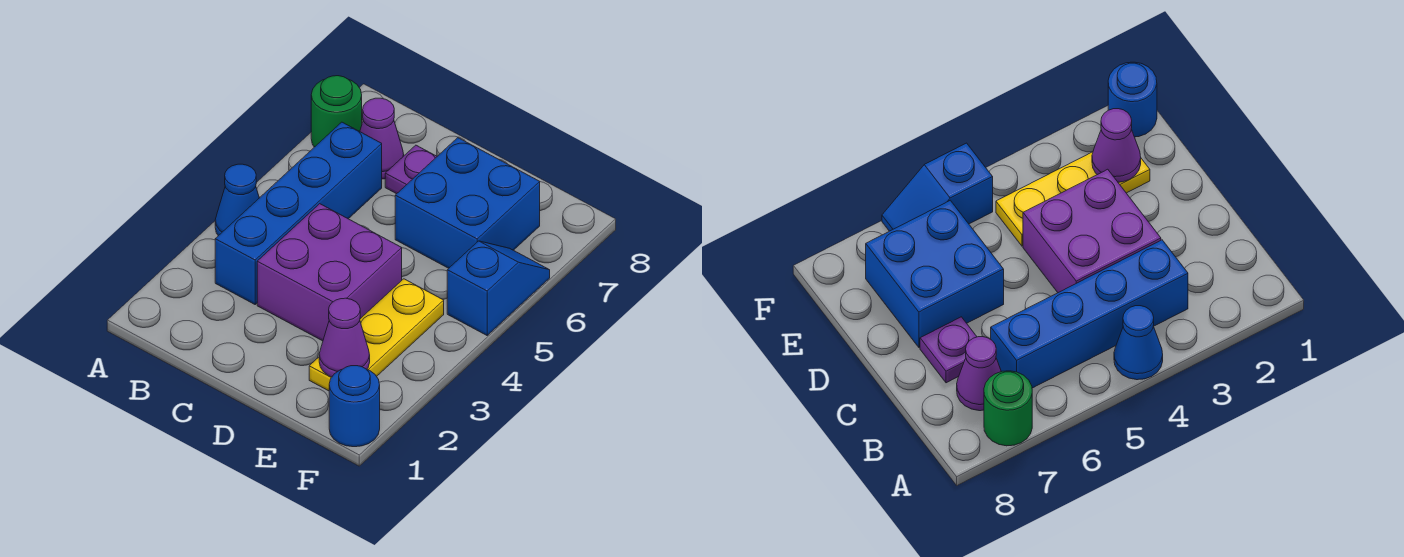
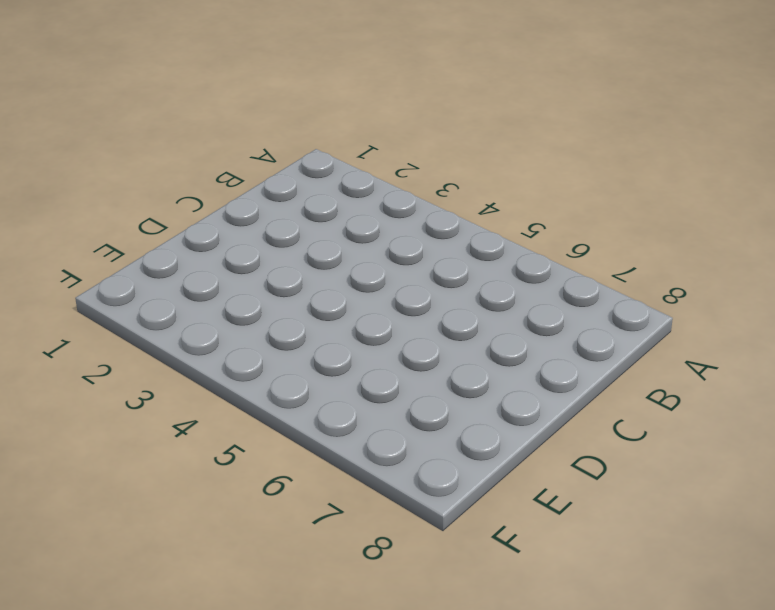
none -> blue 1x1 cone [215,164,259,236]
none -> green 1x1 round brick [311,76,362,147]

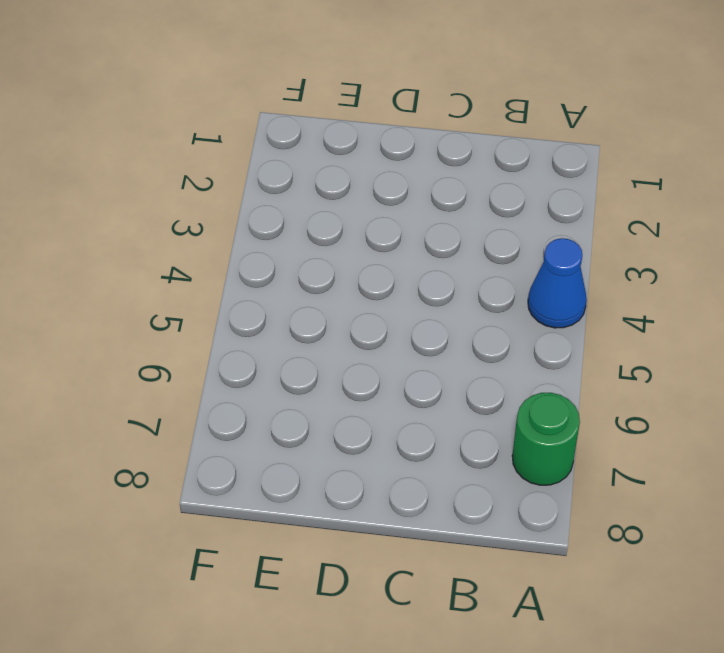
none -> blue 1x4 brick [215,122,382,304]
none -> purple 1x1 cone [360,98,404,179]

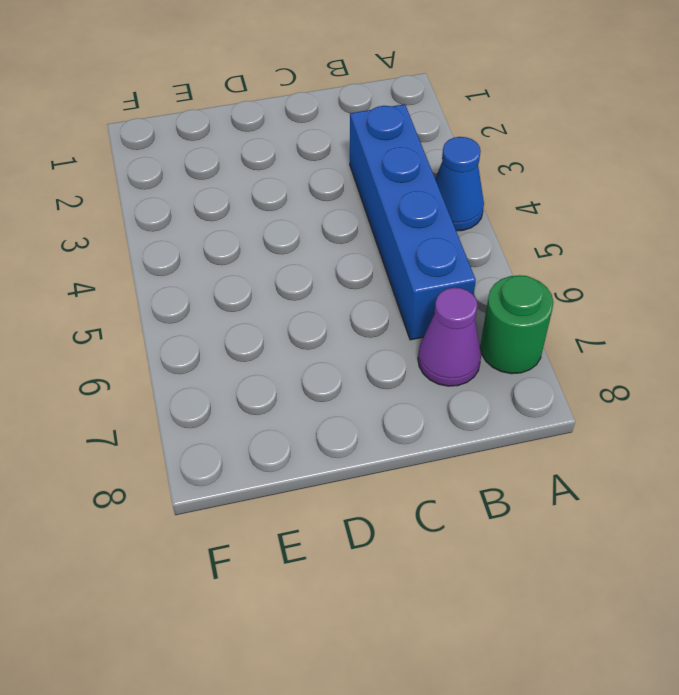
none -> purple 2x2 brick [257,204,402,341]
none -> purple 1x1 plate [385,145,437,194]

